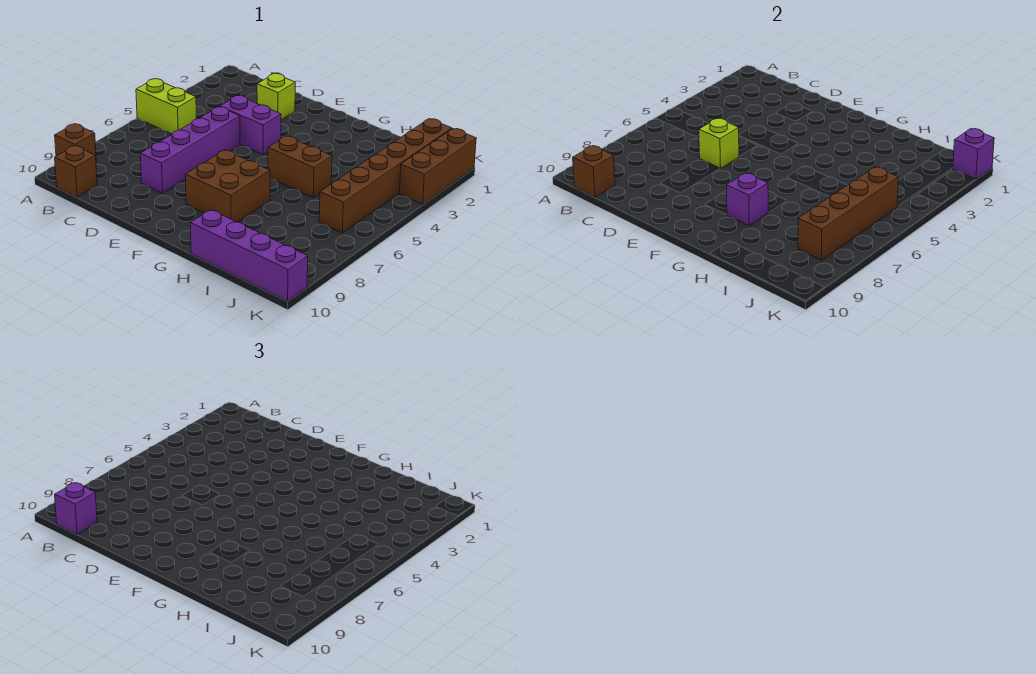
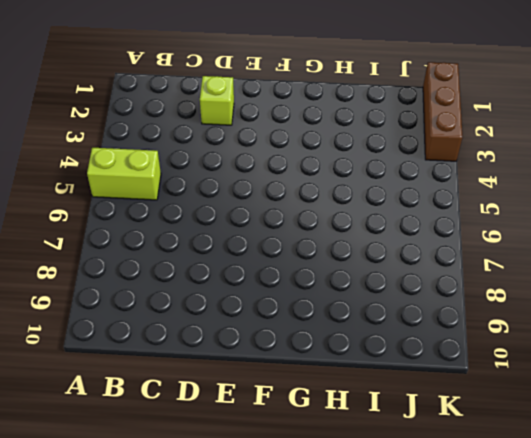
none -> brown 1x1 brick [55,124,96,156]
none -> brown 1x1 brick [55,146,97,197]
none -> purple 1x2 brick [220,96,281,154]

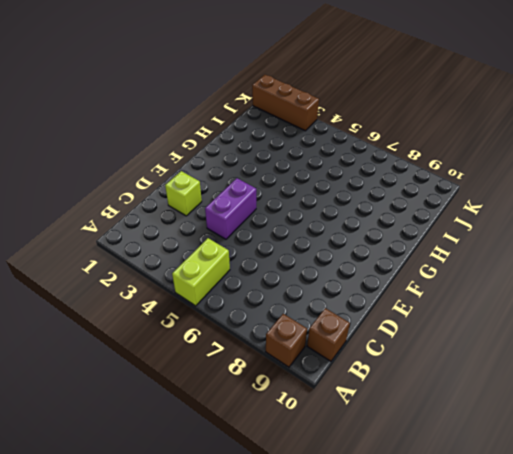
none -> purple 1x4 brick [140,107,240,193]
none -> brown 2x2 brick [185,150,270,222]
none -> brown 1x2 brick [268,136,332,198]

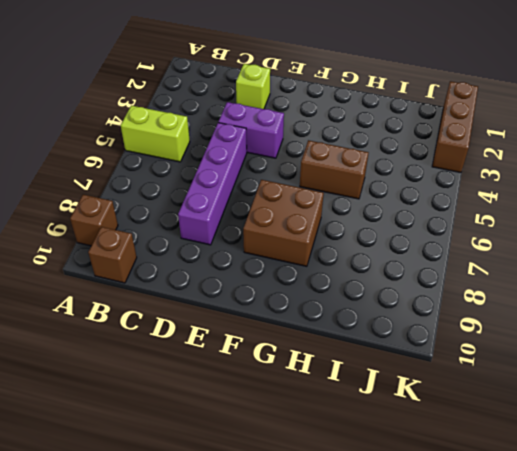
none -> purple 1x4 brick [190,210,308,301]
none -> brown 1x6 brick [319,119,452,233]
none -> brown 1x1 brick [573,146,615,197]

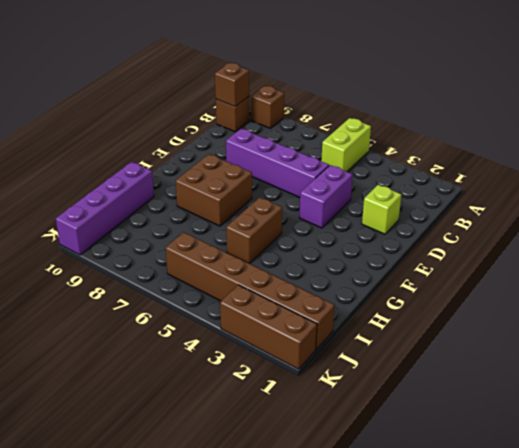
none -> lime 1x1 brick [699,118,739,168]
none -> purple 1x1 brick [727,173,768,226]
none -> brown 1x4 brick [798,167,898,260]

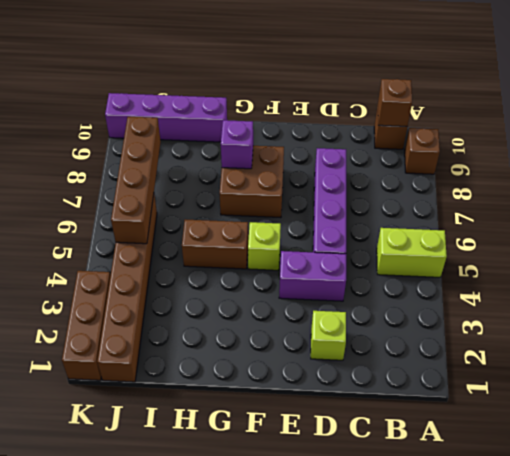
lime 1x1 brick [248,222,281,270] -> lime 1x1 brick moved to [699,118,739,168]
none -> purple 1x1 brick [953,129,994,179]
none -> purple 1x1 brick [55,483,97,534]

